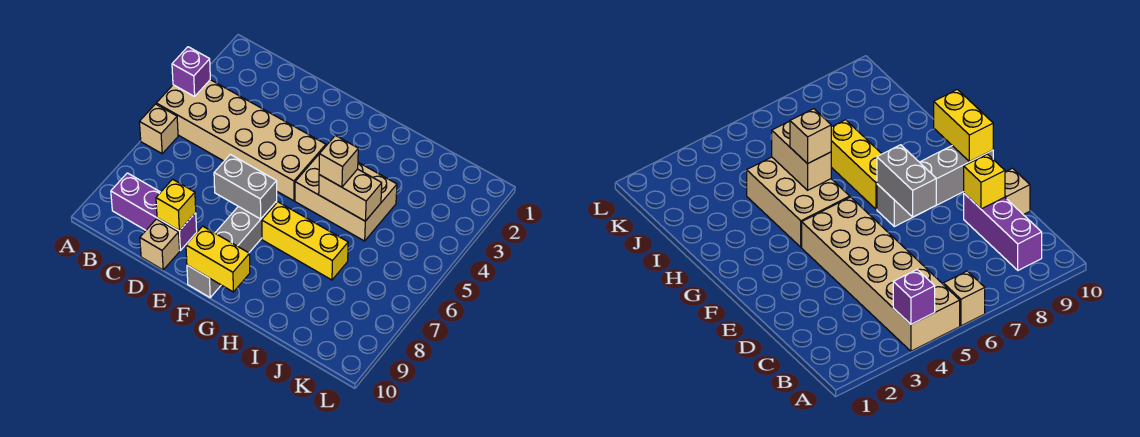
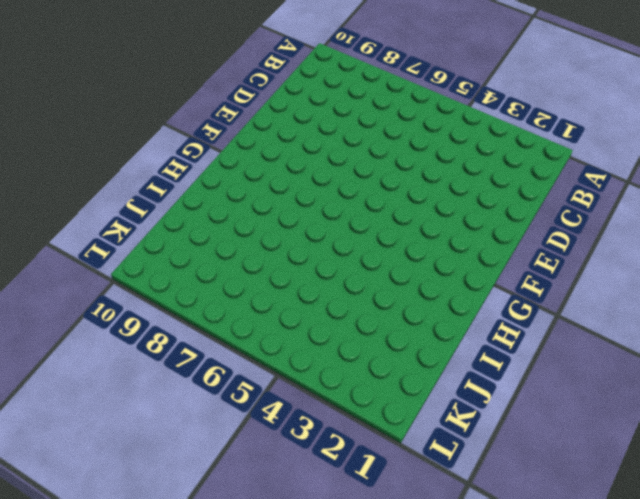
none -> tan 2x6 brick [156,80,326,201]
none -> tan 1x1 brick [139,104,178,154]
none -> purple 1x3 brick [111,173,197,250]

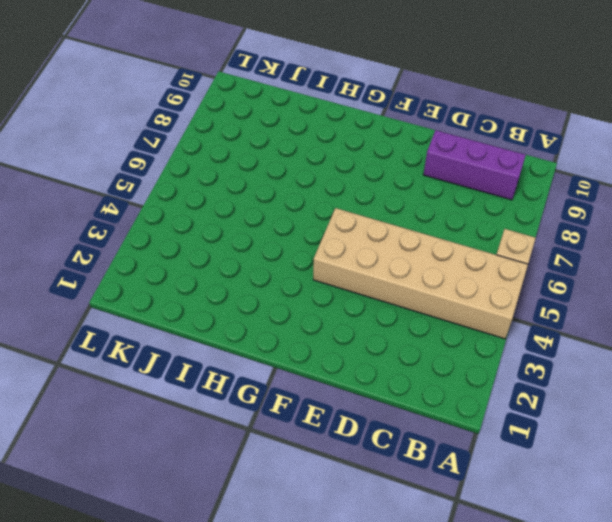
none -> tan 1x1 brick [140,219,180,270]
none -> grey 1x4 brick [187,201,277,298]
none -> tan 2x3 brick [295,155,397,241]

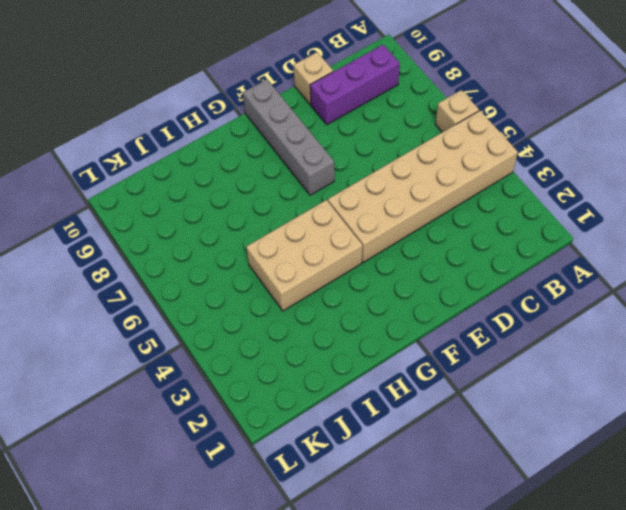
none -> yellow 1x3 brick [262,202,348,280]
none -> purple 1x1 brick [172,47,210,96]
none -> yellow 1x1 brick [156,179,196,231]

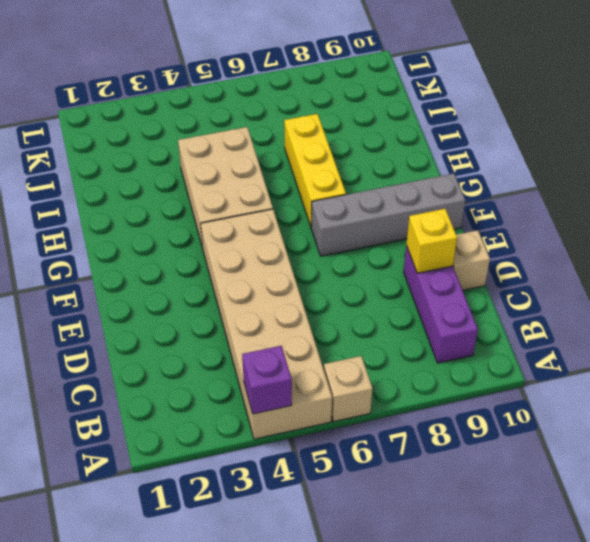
none -> grey 1x2 brick [214,154,277,219]
none -> yellow 1x2 brick [186,226,250,292]
none -> tan 1x2 brick [319,169,382,221]

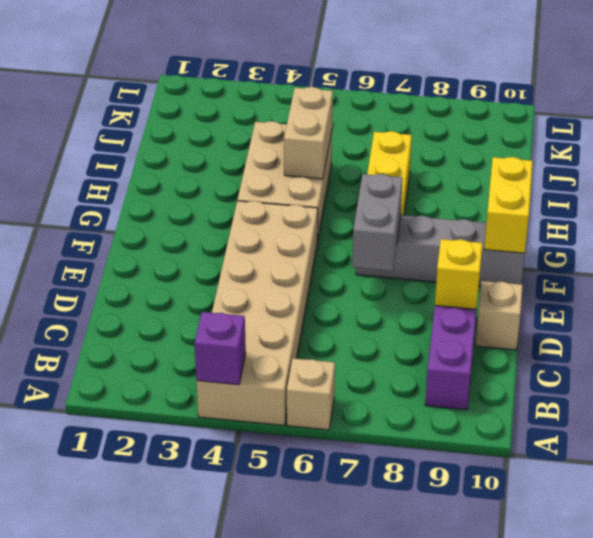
none -> tan 1x1 brick [319,136,358,187]

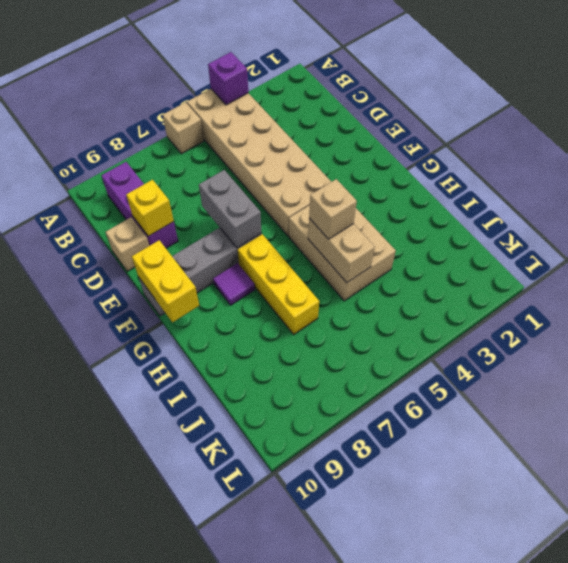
purple 1x1 tile [213,263,255,305] -> none

